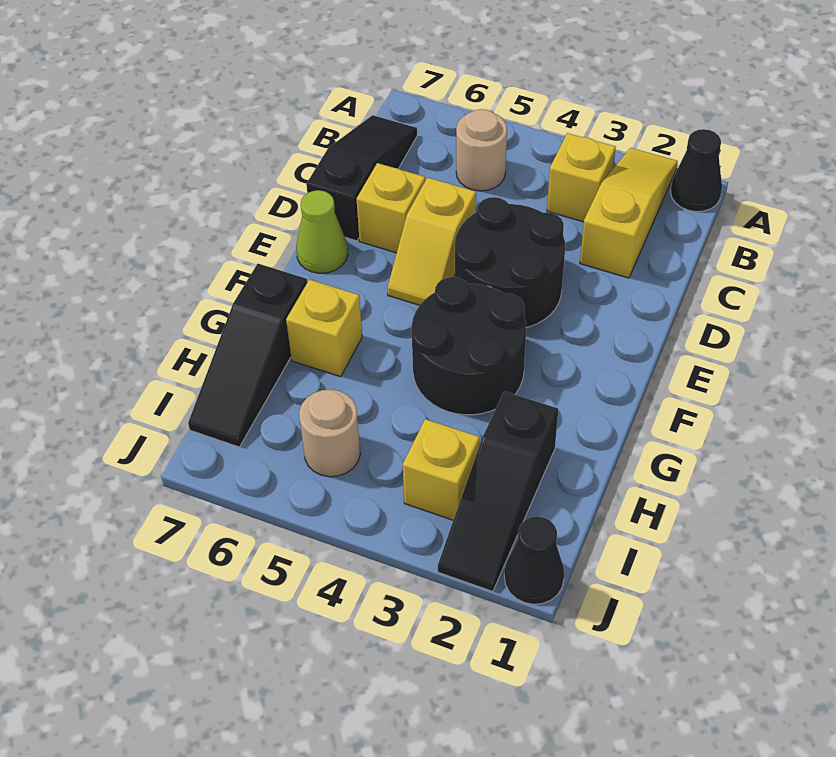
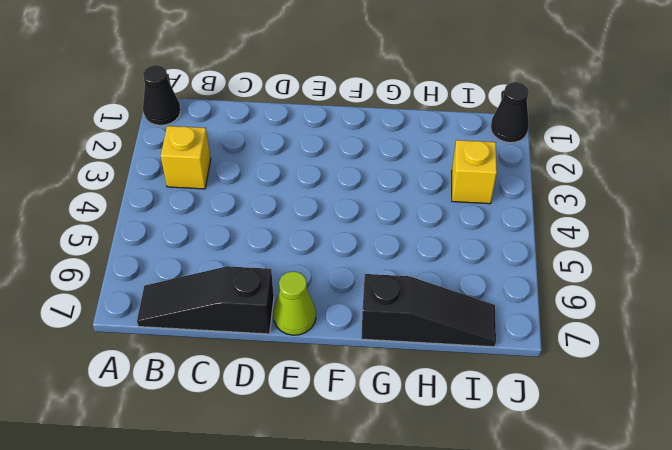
none -> yellow 1x3 slope [580,148,678,278]
none -> tan 1x1 round brick [456,109,507,191]
none -> black 2x2 round brick [455,197,565,328]

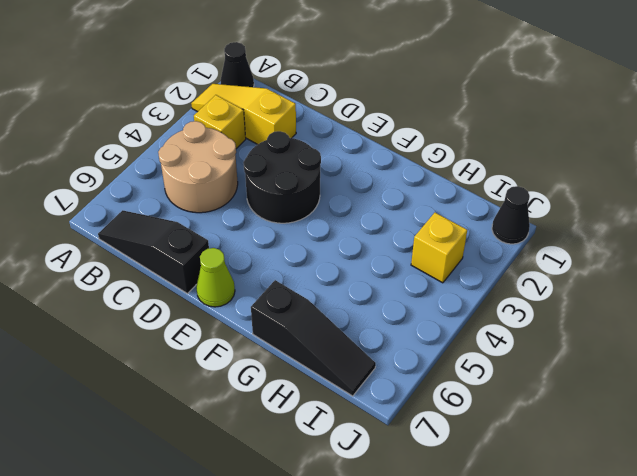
tan 2x2 round brick [158,121,238,213] -> tan 1x1 round brick [456,109,507,191]
none -> yellow 1x2 slope [387,178,476,305]
none -> yellow 1x1 brick [357,163,425,253]
none -> black 2x2 round brick [412,277,526,415]

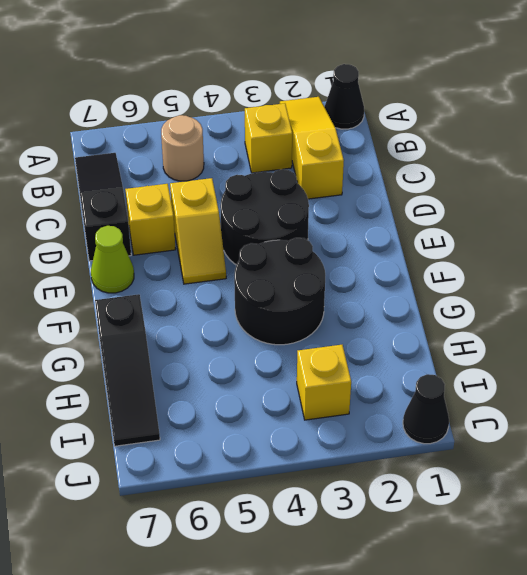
none -> yellow 1x1 brick [286,280,362,377]
none -> black 1x3 slope [438,391,558,591]
none -> tan 1x1 round brick [299,390,360,477]

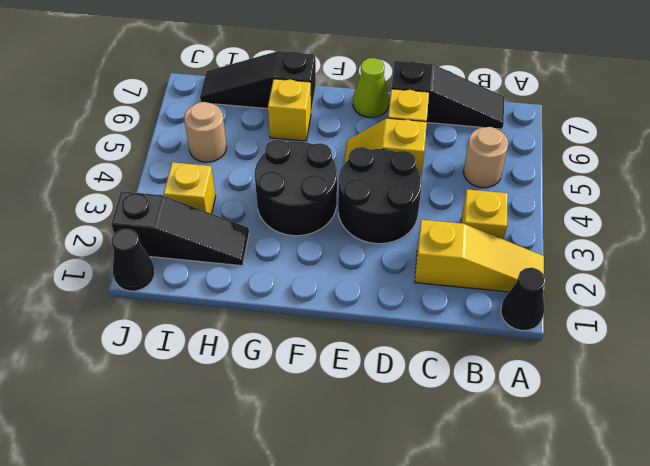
black 1x3 slope [111,191,249,266] -> black 1x3 slope turned to [438,391,558,591]

